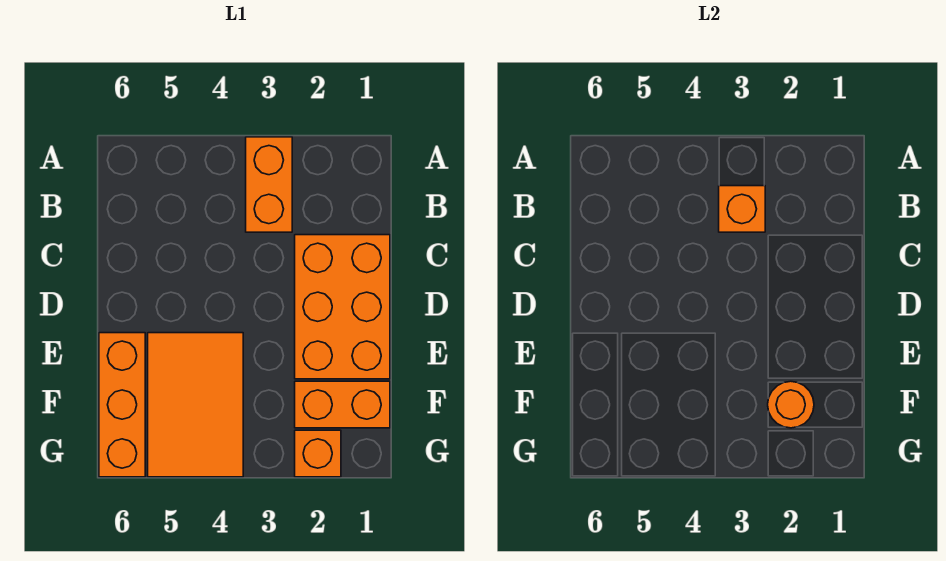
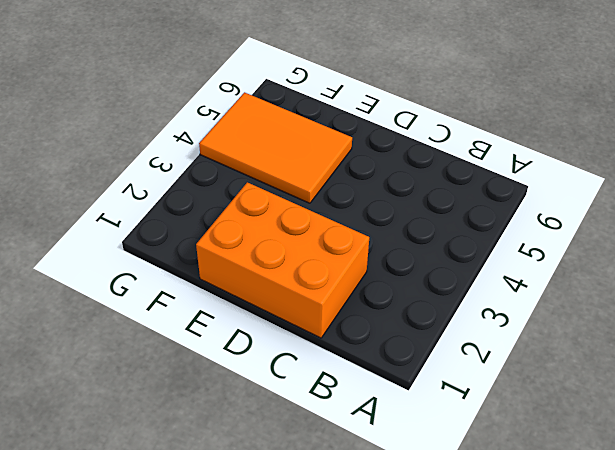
none -> orange 1x2 brick [246,137,292,232]
none -> orange 1x3 brick [99,333,145,477]

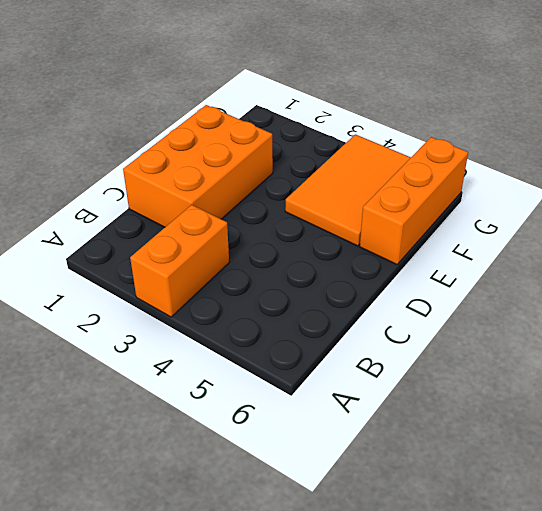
none -> orange 1x2 brick [295,381,390,428]
none -> orange 1x1 brick [295,430,341,477]

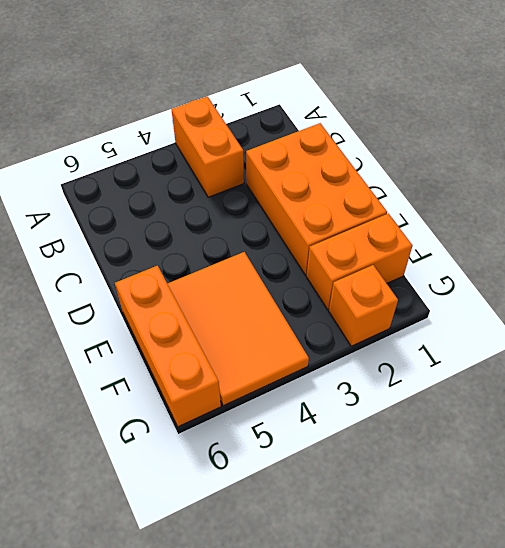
none -> orange 1x1 brick [719,186,765,232]
none -> orange 1x1 round brick [768,381,814,428]

